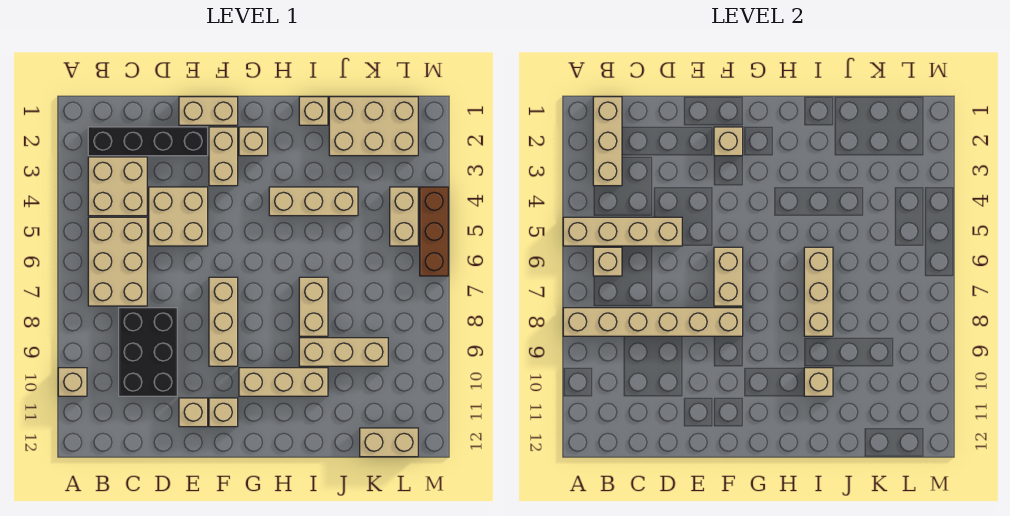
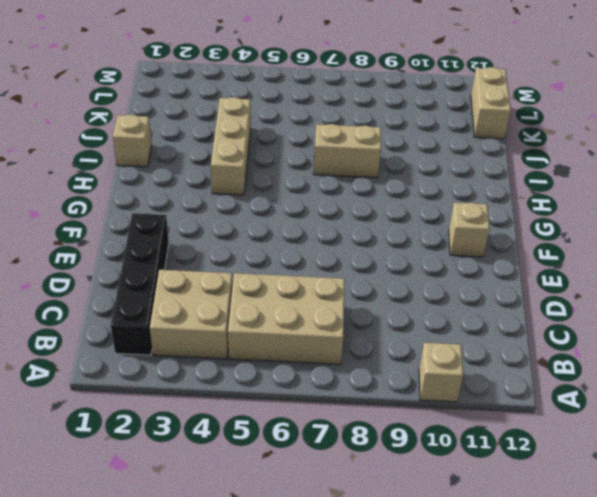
none -> black 2x3 brick [119,308,177,396]
none -> tan 2x2 brick [149,187,208,246]
none -> tan 1x2 brick [179,97,238,125]

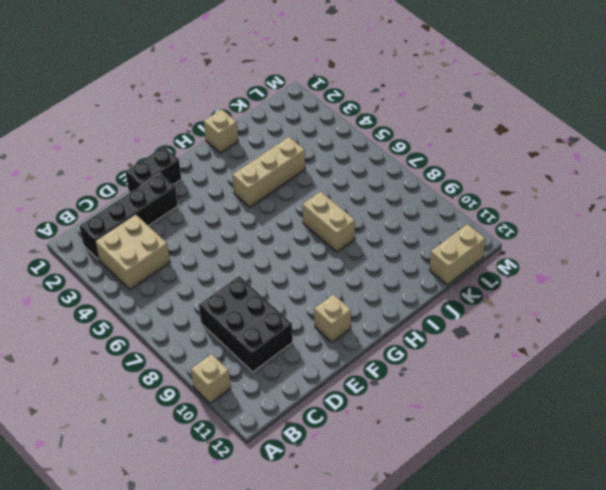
black 1x2 brick [125,147,181,192] -> tan 1x2 brick [179,97,238,125]
none -> tan 2x3 brick [88,217,147,306]
none -> tan 2x2 brick [149,187,208,246]
none -> tan 1x1 brick [179,398,208,427]

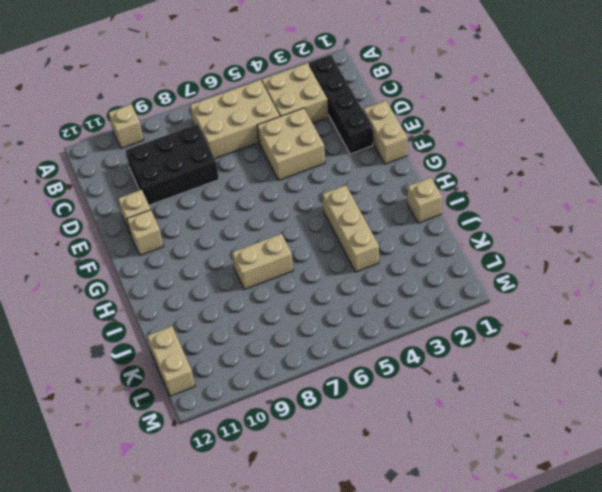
none -> tan 1x2 brick [209,127,238,186]
none -> tan 1x3 brick [209,277,238,366]
none -> tan 1x1 brick [239,127,268,156]

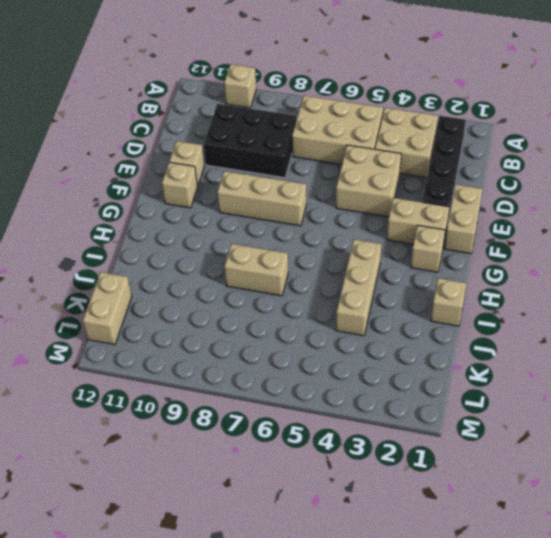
none -> tan 1x3 brick [239,368,328,396]
none -> tan 1x3 brick [299,338,388,366]
none -> tan 2x3 brick [329,97,418,156]

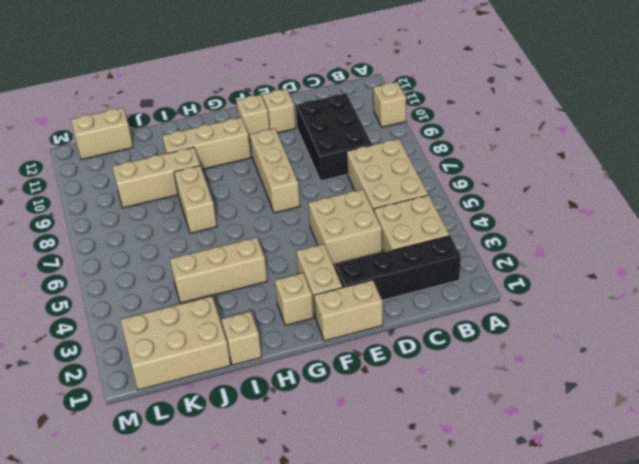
none -> tan 1x2 brick [390,187,418,246]
none -> brown 1x3 brick [420,187,448,276]
none -> tan 1x4 brick [563,217,682,246]

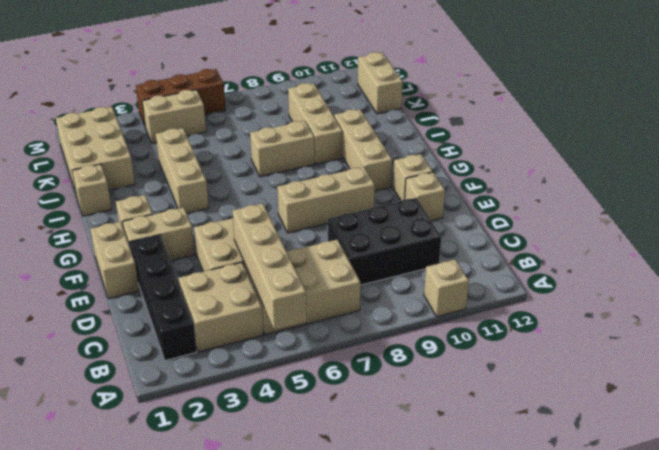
none -> tan 1x6 brick [563,308,743,336]
none -> tan 1x3 brick [593,97,622,186]
none -> tan 1x1 brick [593,247,622,276]

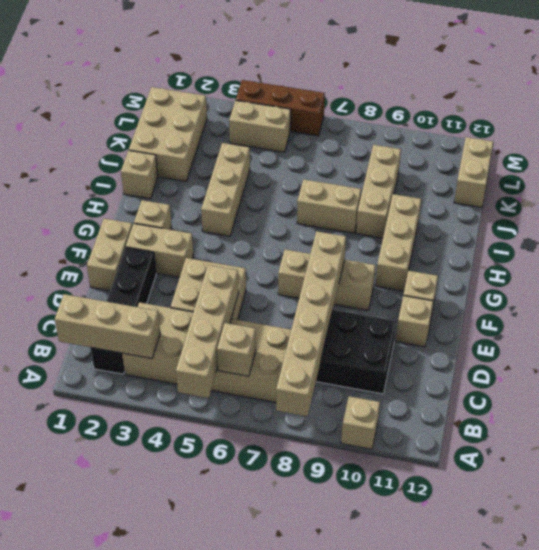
none -> tan 1x1 brick [714,127,743,156]
none -> tan 1x2 brick [714,247,743,306]
none -> tan 1x3 brick [804,247,833,336]

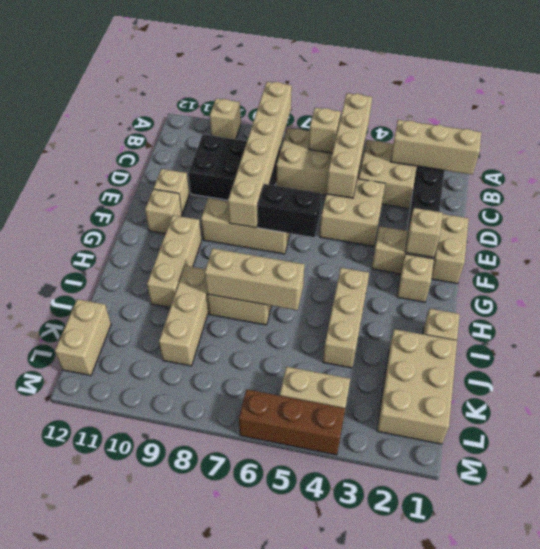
black 1x2 brick [258,184,321,237] -> tan 1x2 brick [714,247,743,306]
none -> tan 1x1 brick [804,368,833,396]

